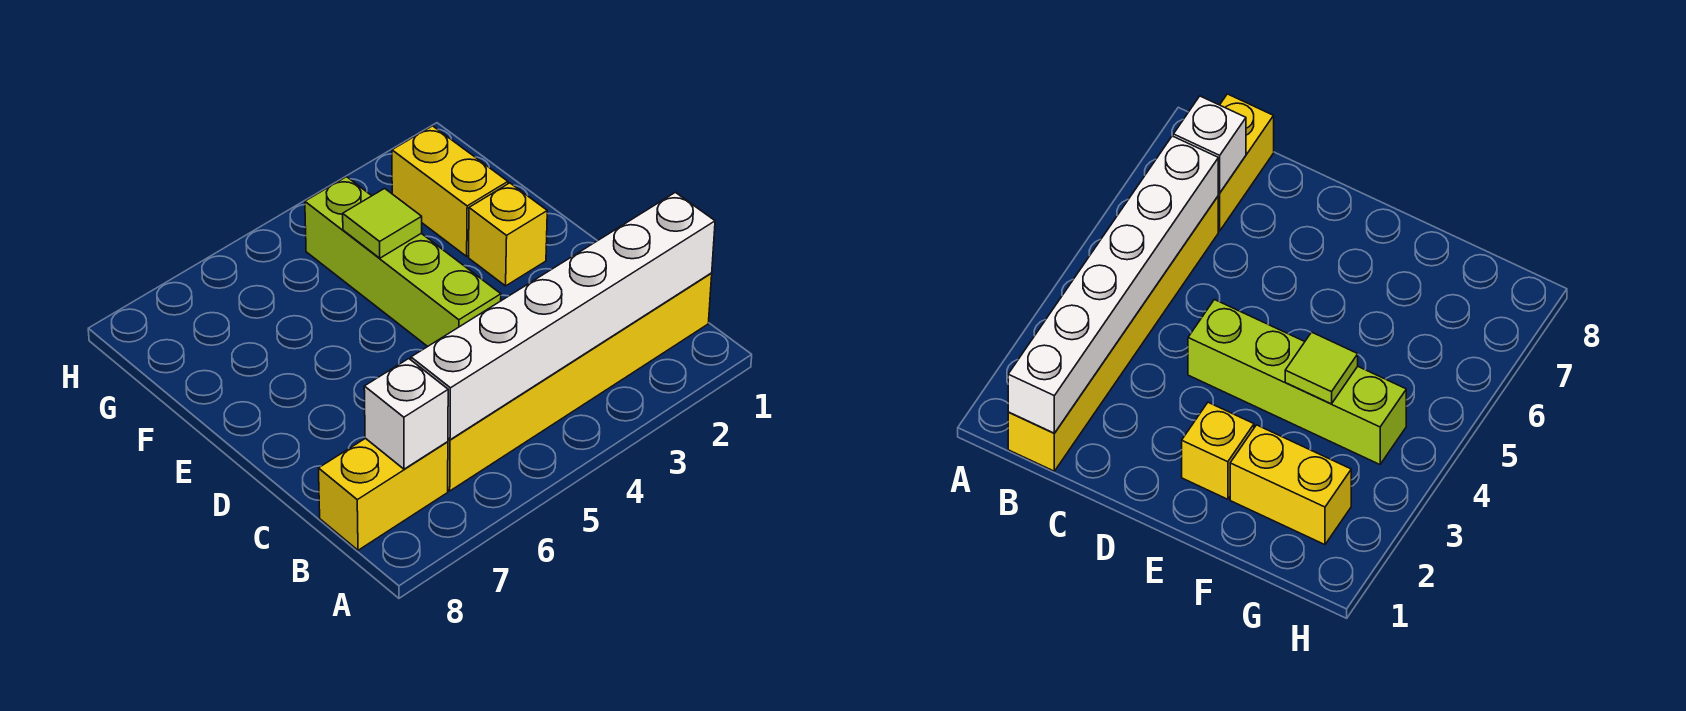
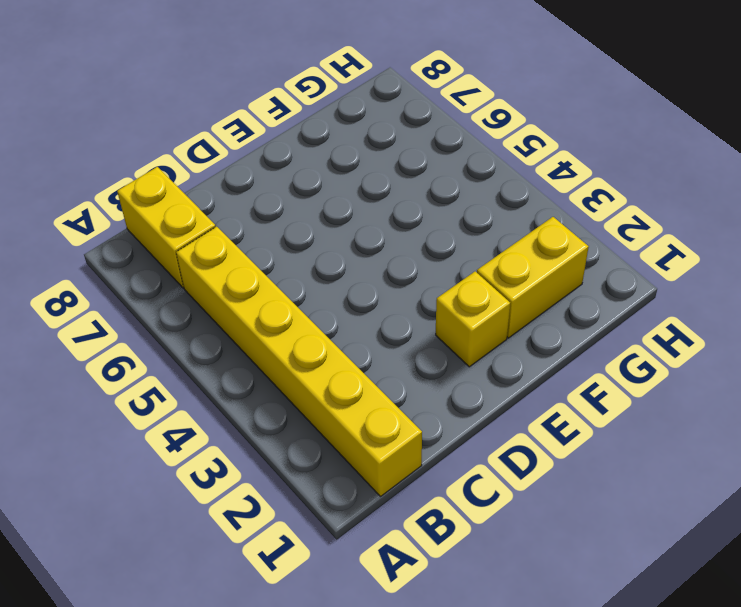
none -> lime 1x4 brick [305,177,501,347]
none -> white 1x6 brick [411,192,715,440]

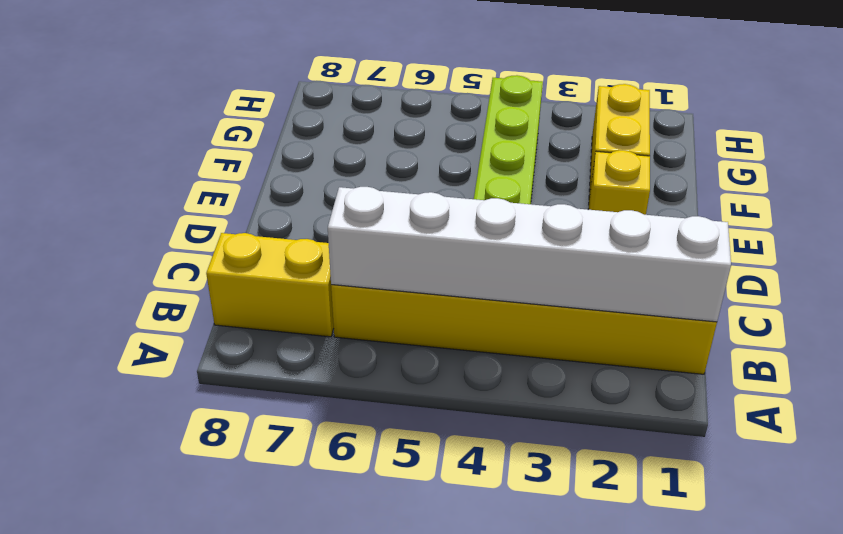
none -> white 1x1 brick [364,359,448,469]
none -> lime 1x1 tile [343,188,422,258]

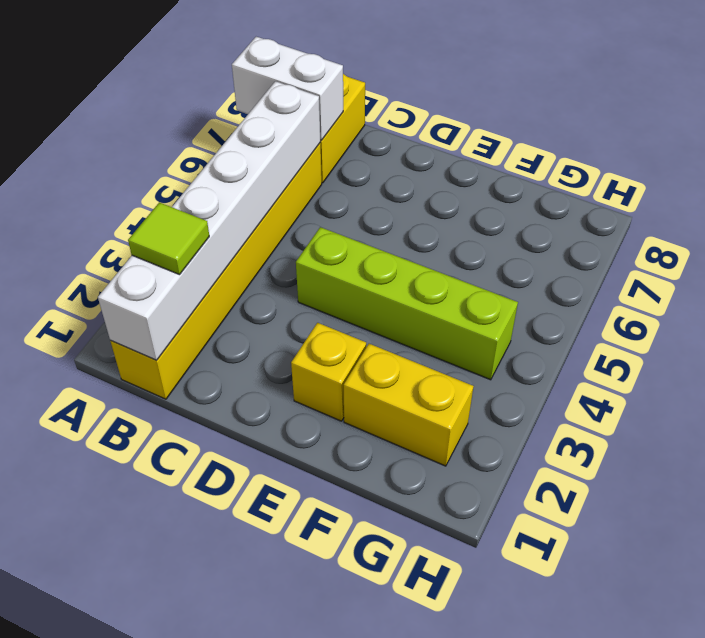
white 1x2 brick [232,37,343,140] -> white 1x1 brick [364,359,448,469]
lime 1x1 tile [128,202,209,275] -> lime 1x1 tile moved to [343,188,422,258]

